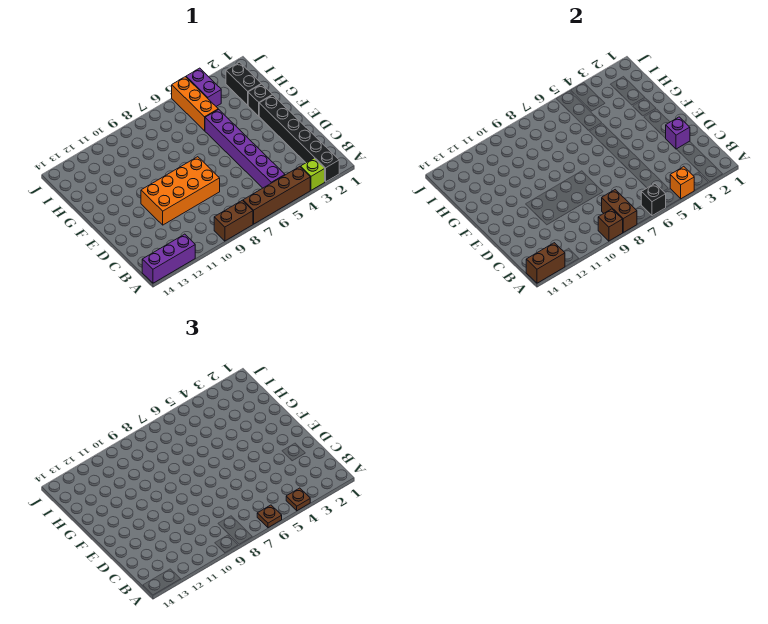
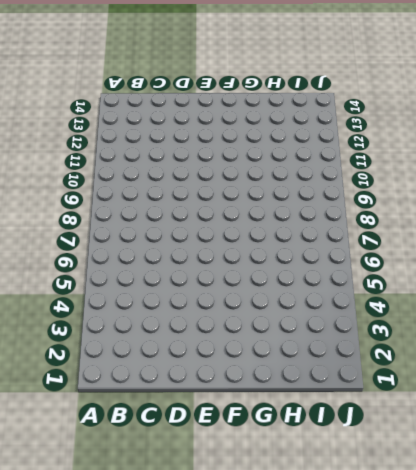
none -> black 1x6 brick [259,95,339,182]
none -> lime 1x1 brick [301,158,325,190]
none -> brown 1x4 brick [243,167,310,224]

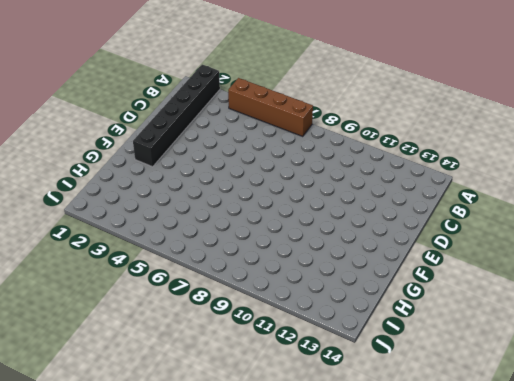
none -> lime 1x1 brick [301,158,325,190]
none -> brown 1x2 brick [214,200,253,241]
none -> purple 1x3 brick [142,234,195,283]

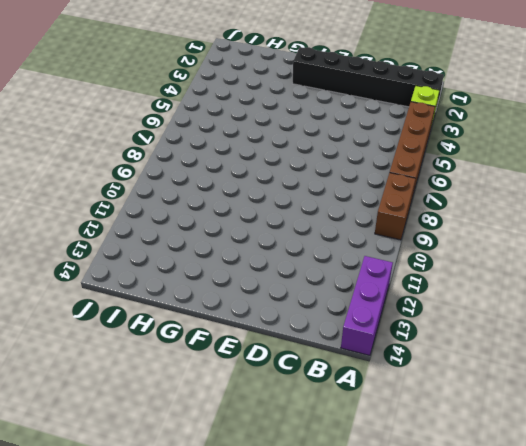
none -> purple 1x6 brick [205,109,285,188]
none -> orange 2x4 brick [141,157,220,225]
none -> black 1x1 brick [248,84,272,116]

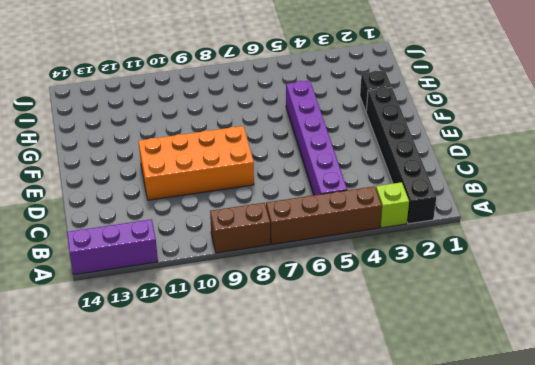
none -> black 1x2 brick [226,62,261,105]
none -> orange 1x3 brick [172,77,218,131]
none -> purple 1x2 brick [186,68,221,106]

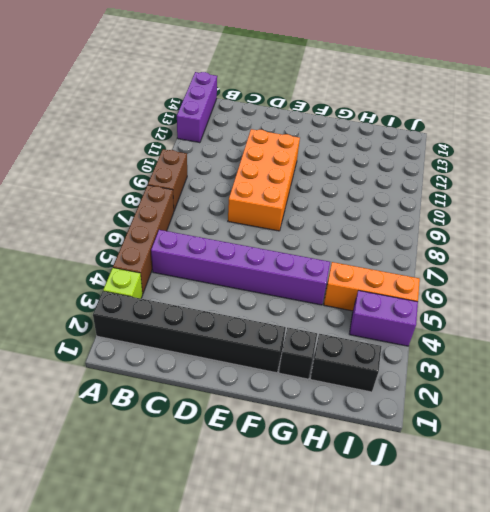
none -> orange 1x1 brick [670,167,694,199]
none -> black 1x1 brick [641,184,666,216]
none -> brown 1x2 brick [602,190,637,232]

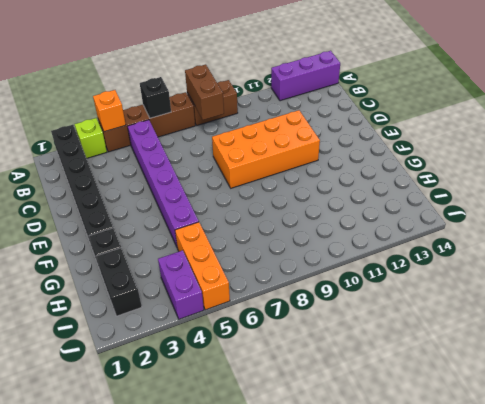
none -> brown 1x1 brick [598,209,623,241]
none -> brown 1x2 brick [526,243,565,283]
none -> purple 1x1 brick [666,117,690,149]

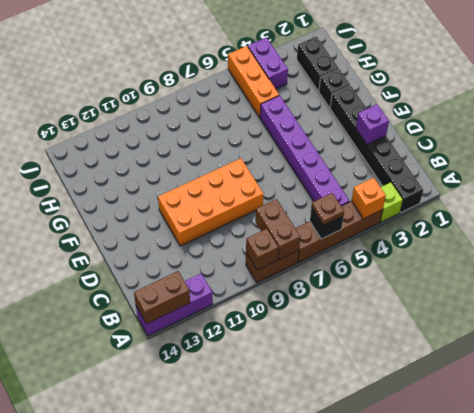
none -> brown 1x1 plate [286,488,310,511]

